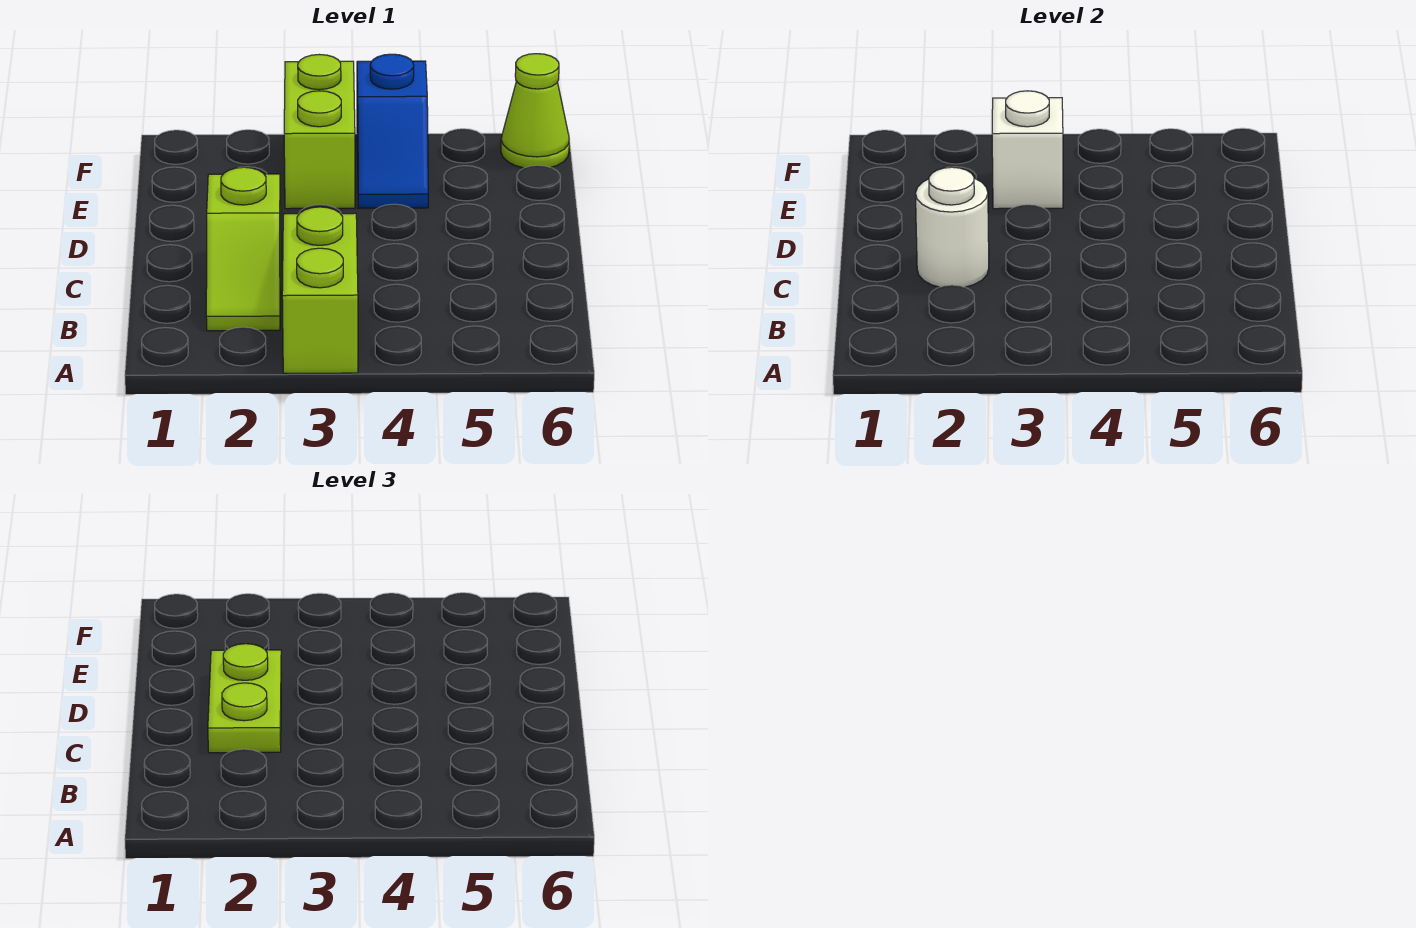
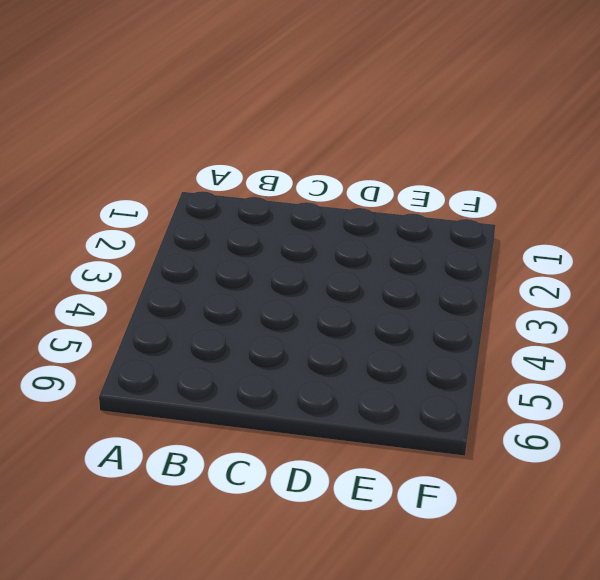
none -> lime 1x2 brick [282,207,358,373]
none -> lime 1x2 slope [206,167,281,331]

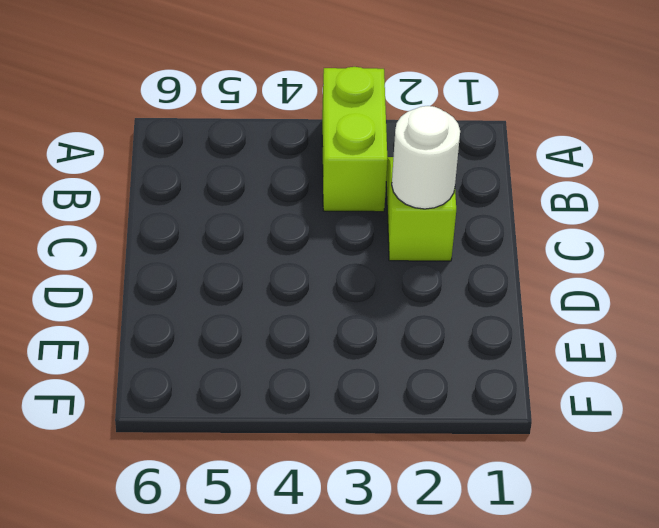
none -> lime 1x2 brick [284,54,355,209]
none -> blue 1x2 slope [357,54,428,208]

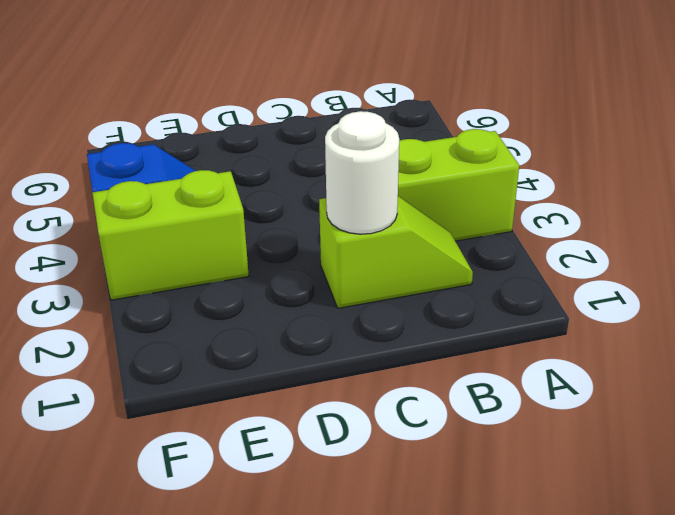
none -> lime 1x1 cone [501,54,569,168]
none -> white 1x1 brick [992,91,1063,209]

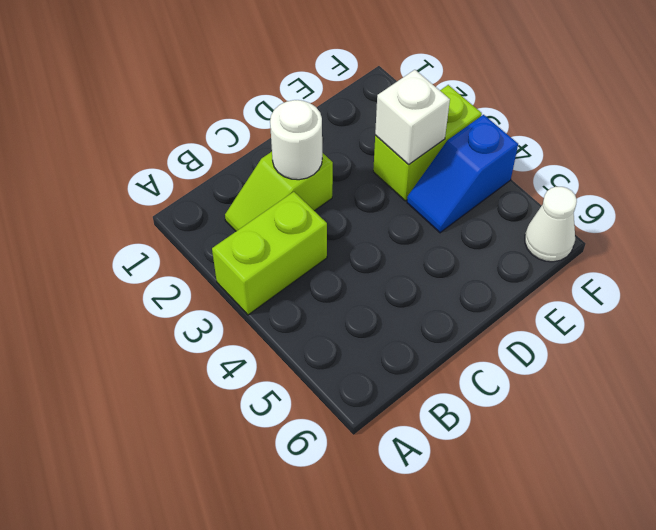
white 1x1 cone [525,187,577,262] -> lime 1x1 cone [501,54,569,168]
none -> lime 1x2 plate [208,644,282,753]

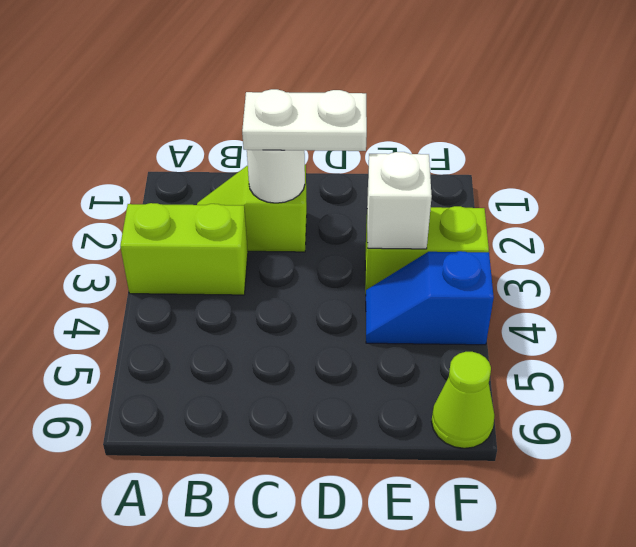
white 1x2 plate [242,89,367,151] -> lime 1x2 plate [208,644,282,753]

